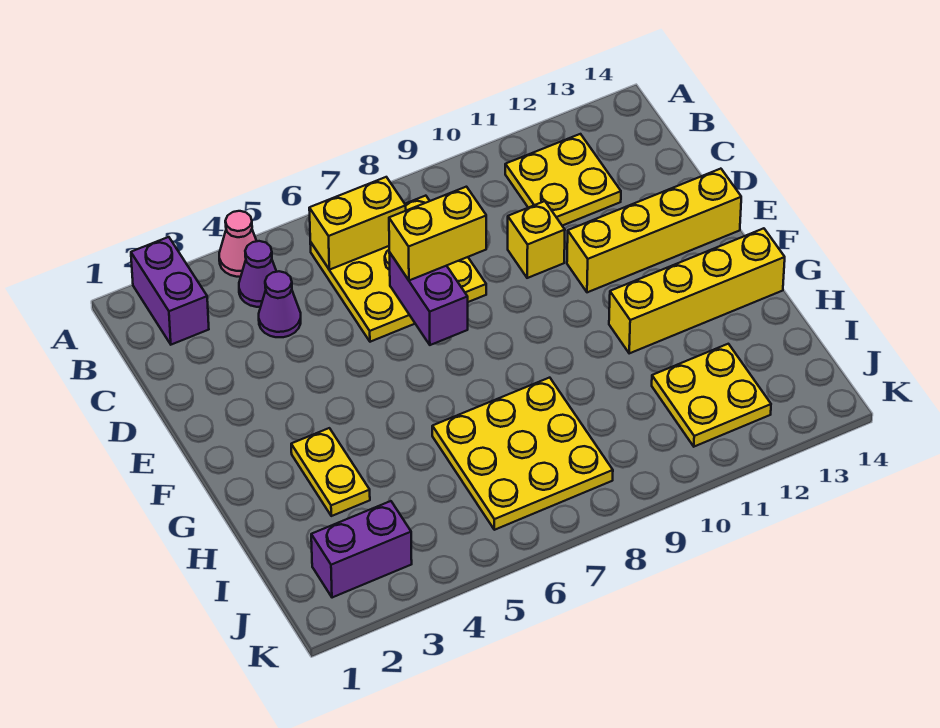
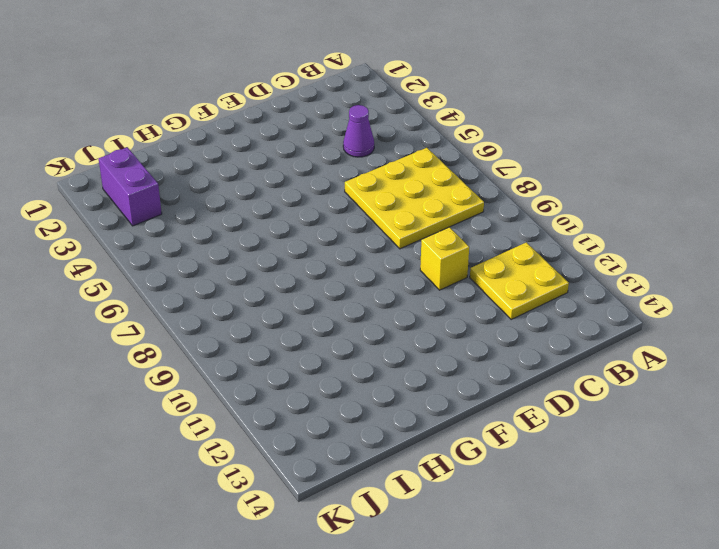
none -> purple 1x2 brick [131,237,209,345]
none -> pink 1x1 cone [219,211,256,277]
none -> purple 1x1 cone [239,241,277,307]

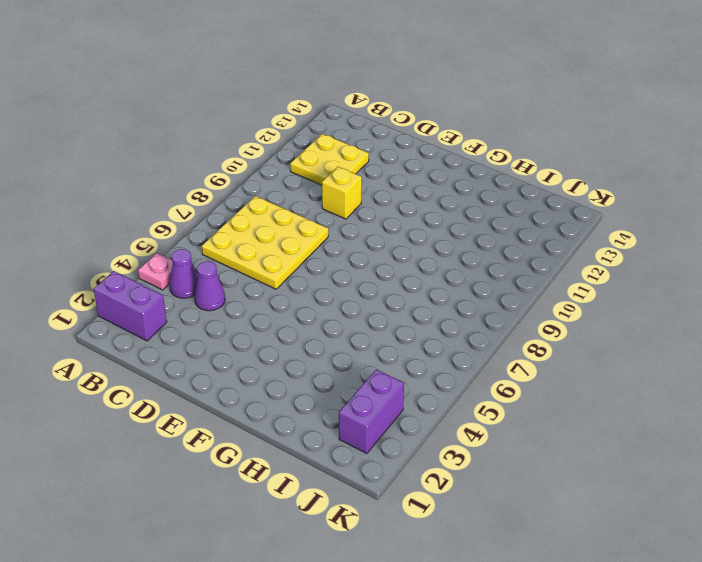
pink 1x1 plate [138,253,173,290] -> pink 1x1 cone [219,211,256,277]
none -> yellow 1x4 brick [567,169,741,292]
none -> yellow 1x2 plate [291,428,370,516]
none -> yellow 1x4 brick [609,228,785,353]

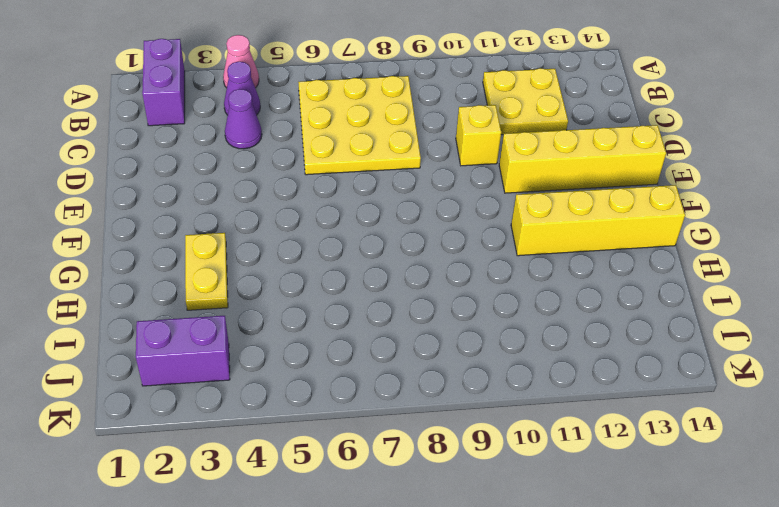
none -> yellow 3x3 plate [432,378,613,530]
none -> yellow 2x2 plate [652,344,771,447]
none -> yellow 1x2 brick [309,177,406,270]

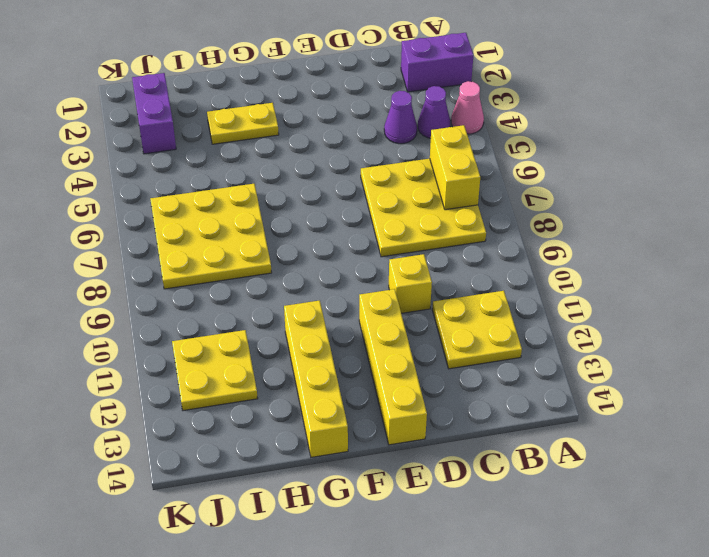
none -> purple 1x2 brick [389,252,468,345]
none -> yellow 1x2 brick [389,187,486,280]

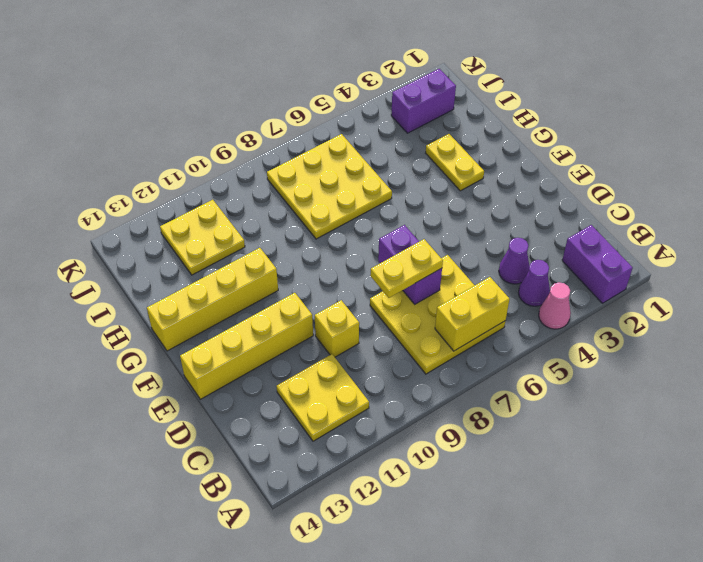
yellow 1x2 plate [370,239,443,298] -> yellow 1x2 brick [389,187,486,280]

